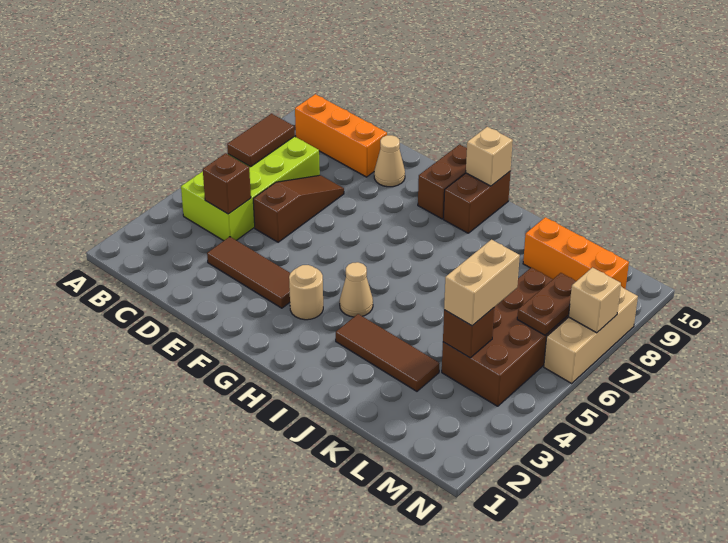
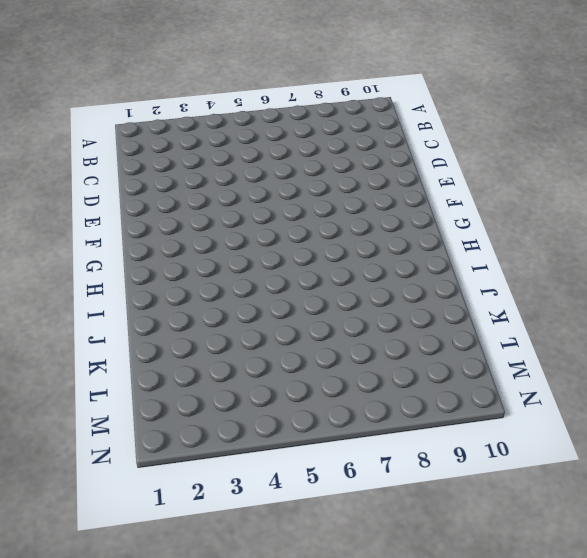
none -> lime 2x4 brick [181,136,320,241]
none -> orange 1x3 brick [295,94,387,177]
none -> brown 1x3 tile [207,237,290,308]

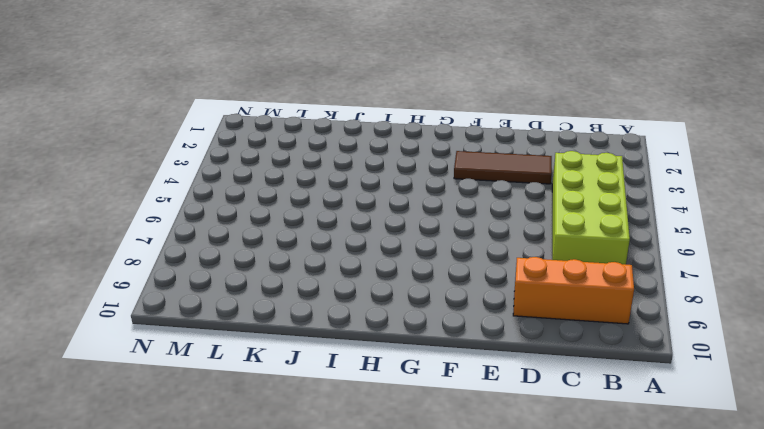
none -> brown 1x3 slope [253,175,344,242]
none -> tan 1x1 cone [374,135,405,187]
none -> tan 1x1 round brick [289,265,323,320]

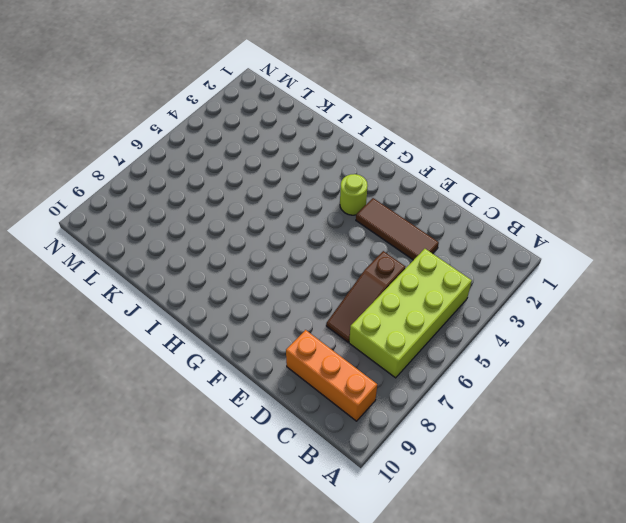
lime 1x1 round brick [340,174,368,215] -> tan 1x1 round brick [289,265,323,320]
none -> tan 1x1 cone [374,135,405,187]
none -> brown 1x2 brick [418,144,467,219]
none -> tan 1x1 cone [340,262,373,317]

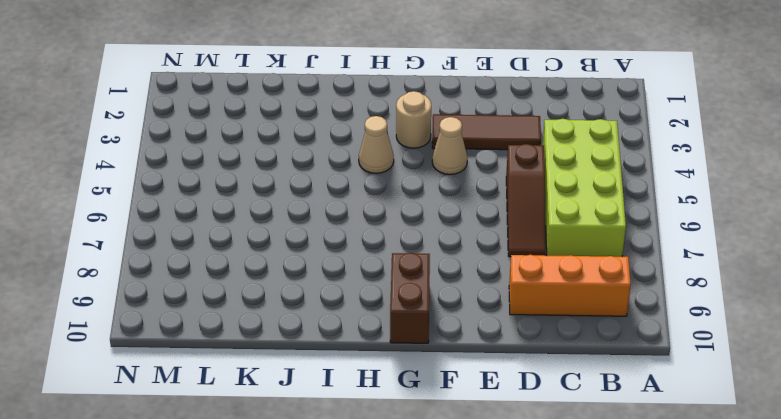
tan 1x1 cone [432,117,467,174] -> tan 1x1 cone moved to [374,135,405,187]
none -> brown 1x2 brick [443,172,510,233]
none -> brown 1x3 tile [336,314,440,391]
none -> orange 1x3 brick [523,217,629,289]

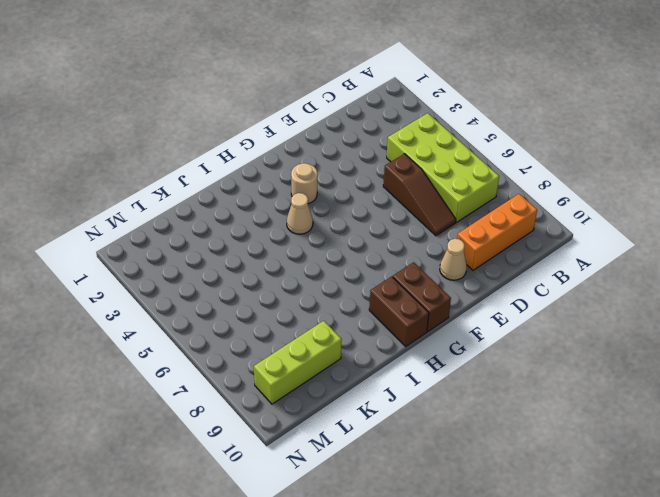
lime 1x3 brick [254,321,342,404] -> orange 1x3 brick [523,217,629,289]
none -> brown 1x3 tile [207,237,290,308]
none -> brown 1x3 tile [336,314,440,391]
none -> brown 2x4 brick [442,268,569,406]

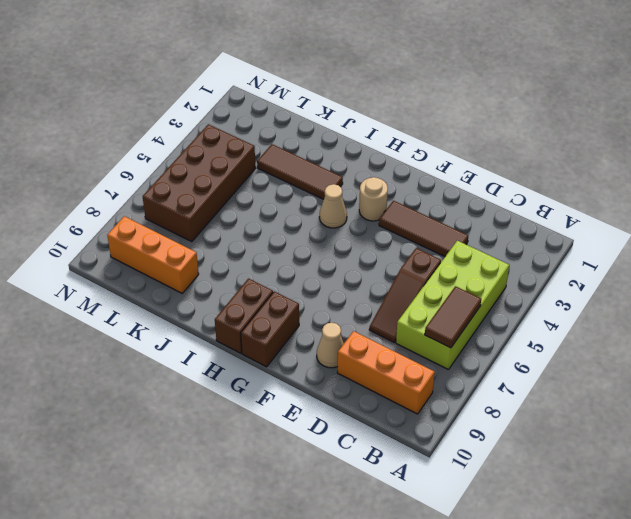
none -> tan 1x3 brick [544,287,638,383]
none -> brown 1x1 brick [203,153,251,214]
none -> tan 1x1 brick [466,127,513,186]

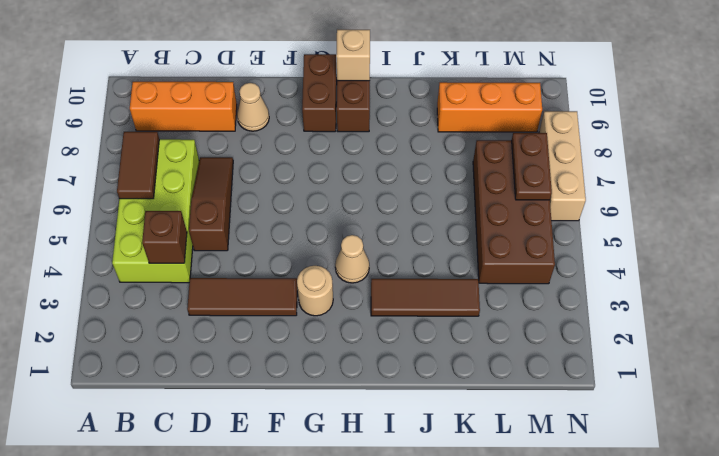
none -> brown 1x1 brick [443,308,494,358]
none -> tan 1x1 brick [569,268,621,333]
none -> tan 1x2 brick [444,240,520,326]

